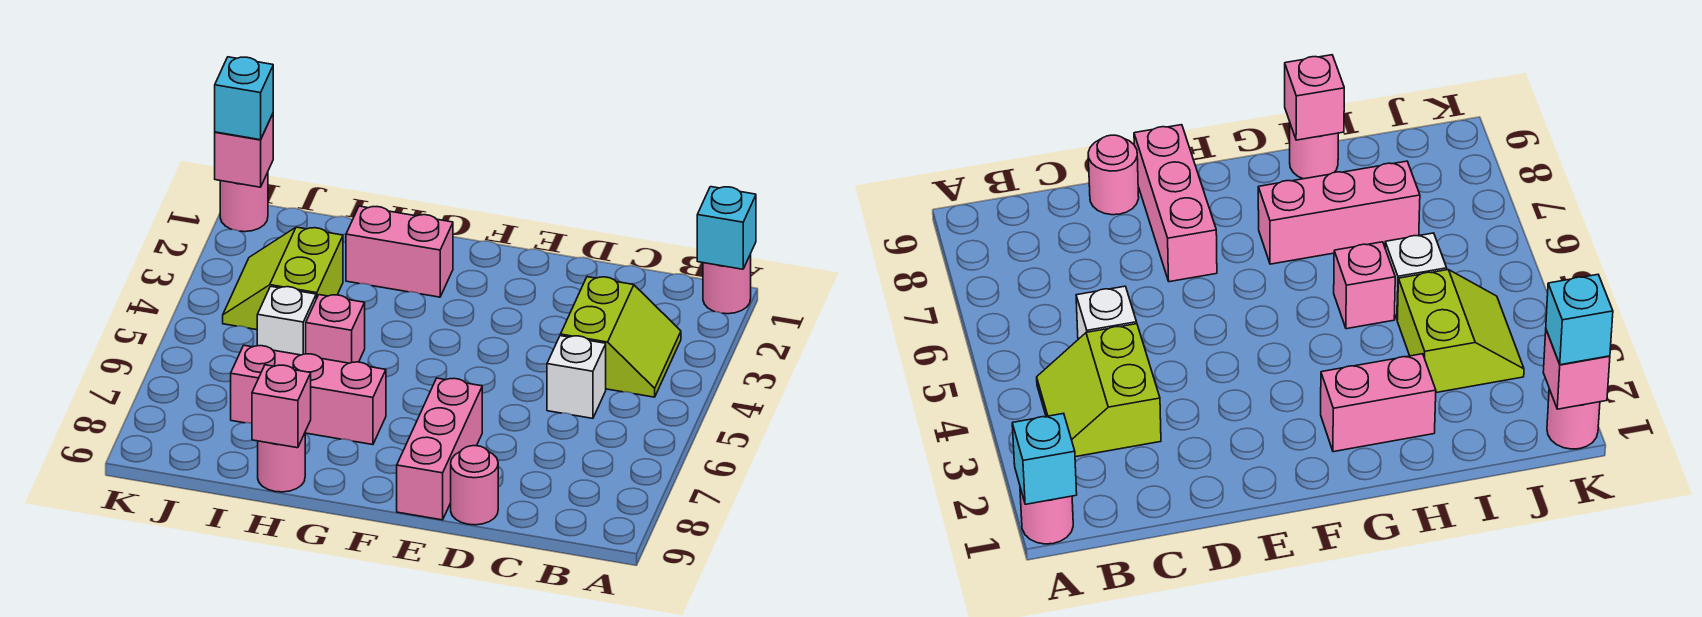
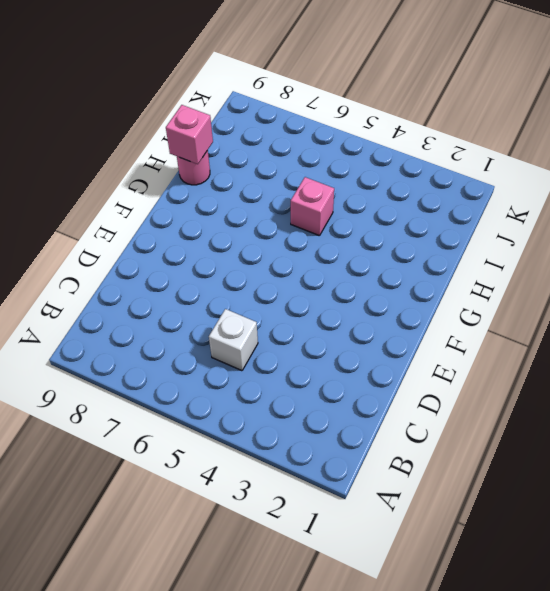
none -> pink 1x1 round brick [703,254,751,314]
none -> lime 2x2 slope [561,277,681,397]
none -> pink 1x1 round brick [451,446,498,525]

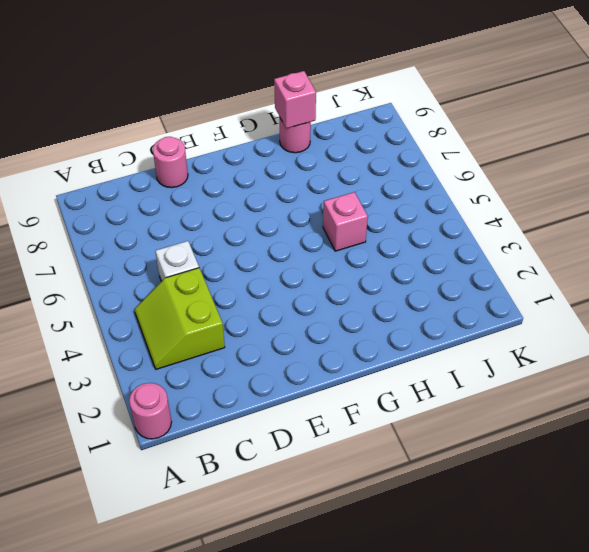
none -> pink 1x3 brick [397,378,482,520]
none -> pink 1x2 brick [346,206,453,297]
none -> pink 1x3 brick [231,345,386,445]

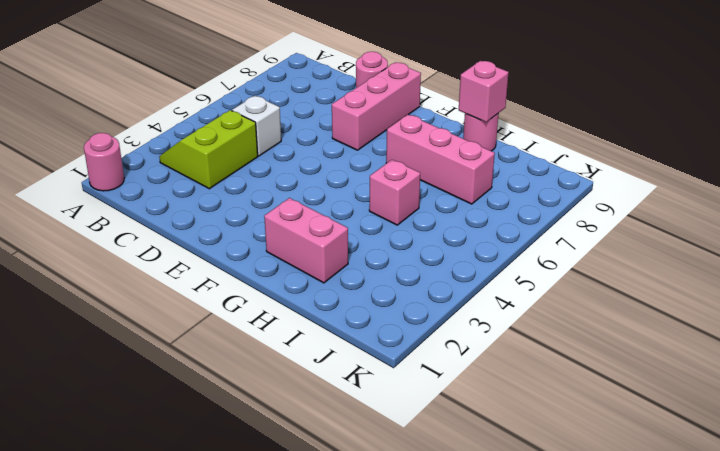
none -> lime 2x2 slope [223,227,343,330]
none -> white 1x1 brick [257,286,316,355]
none -> pink 1x1 round brick [220,172,268,232]

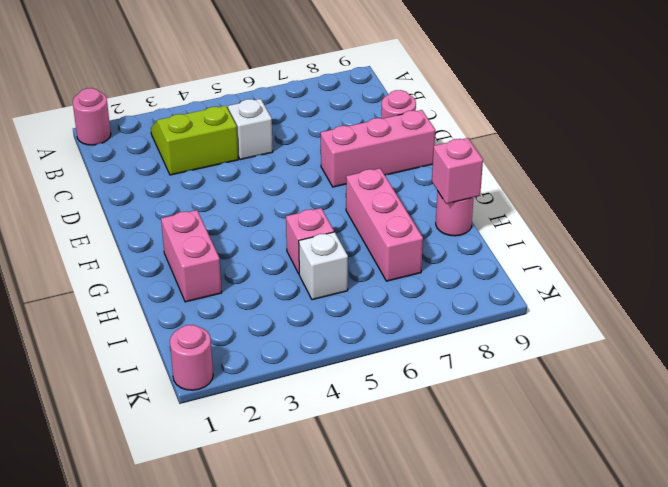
none -> lime 2x2 slope [223,227,343,330]
none -> cyan 1x1 brick [697,187,756,269]
none -> pink 1x1 brick [215,114,273,187]

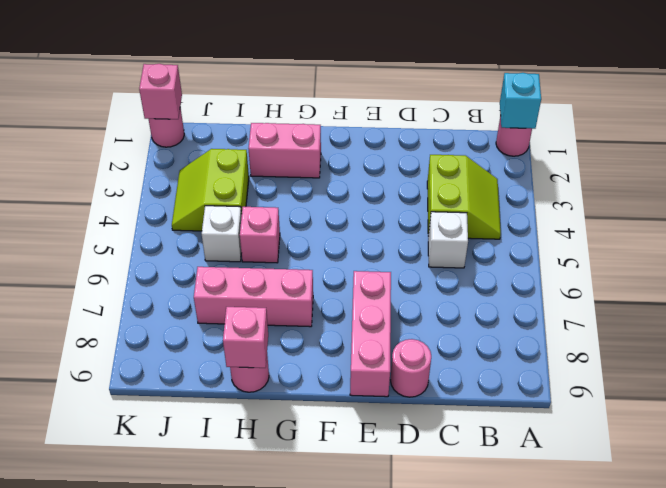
none -> cyan 1x1 brick [215,57,273,140]

